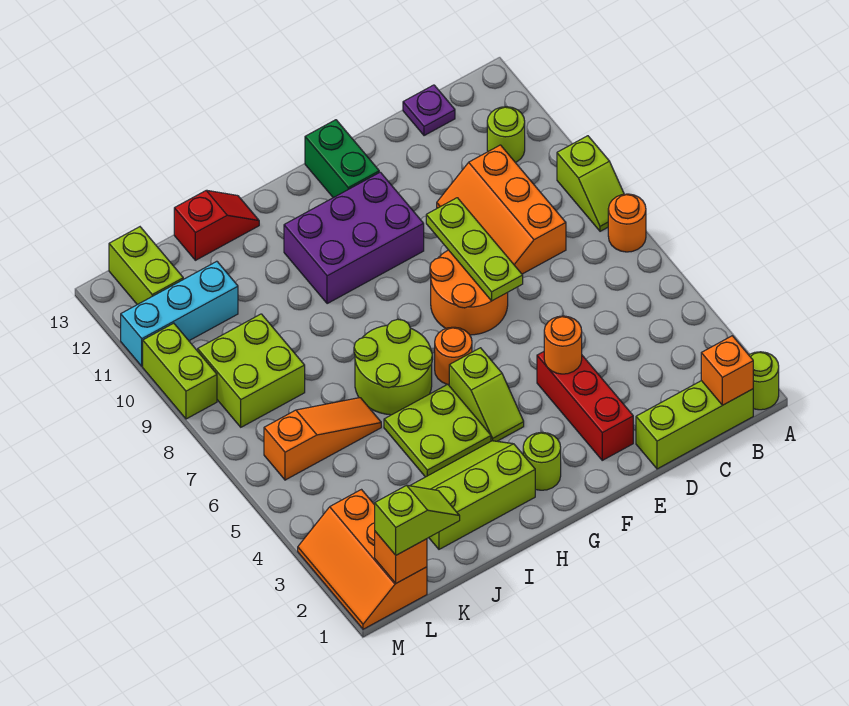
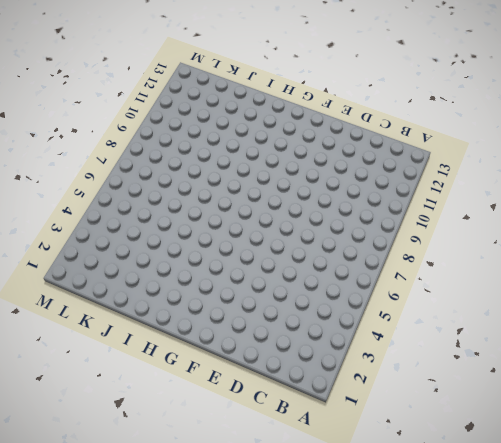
none -> lime 1x1 round brick [749,352,779,410]
none -> orange 1x1 round brick [608,194,646,252]
none -> lime 1x2 slope [557,136,624,231]

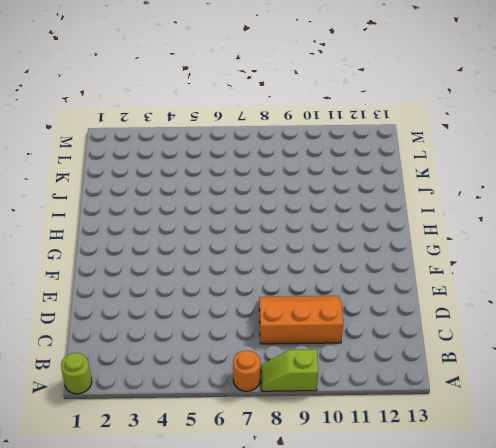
none -> lime 1x3 brick [636,381,753,469]
none -> lime 1x1 round brick [487,107,525,162]
none -> purple 1x1 plate [403,85,455,136]

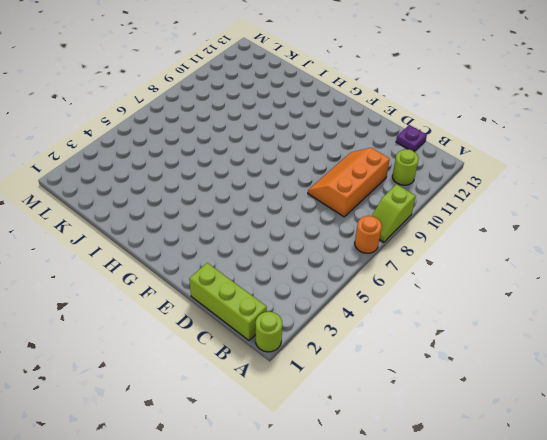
none -> red 1x3 brick [537,352,633,460]
none -> orange 2x2 round brick [430,250,508,335]
none -> purple 2x3 brick [284,172,424,304]

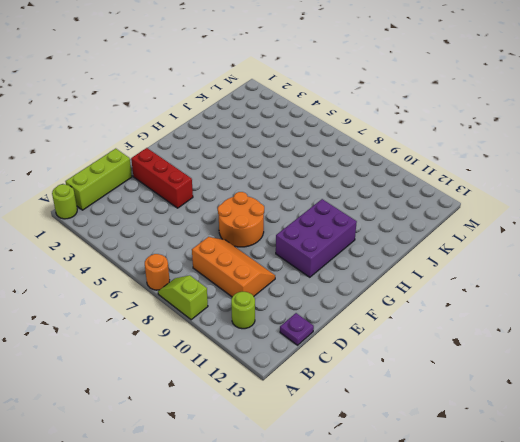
none -> green 1x2 brick [305,120,379,198]
none -> lime 1x1 round brick [523,432,561,490]
none -> lime 1x2 slope [449,348,524,441]

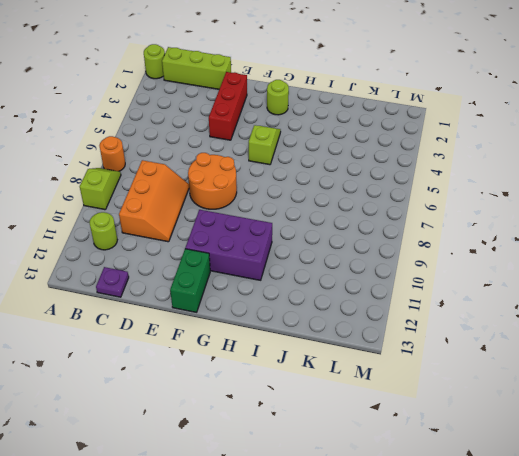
none -> orange 1x1 round brick [435,327,472,385]
none -> lime 2x3 slope [410,441,535,549]
none -> lime 2x2 plate [384,384,491,477]

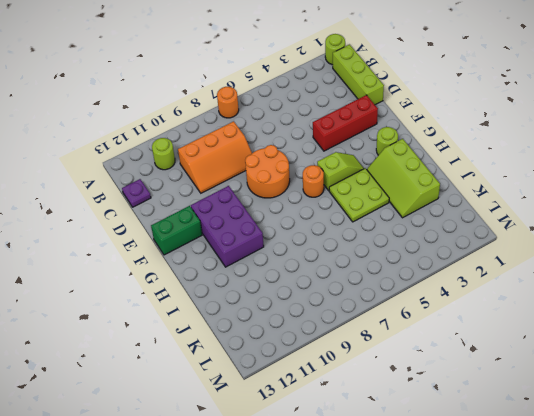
none -> lime 1x2 slope [557,136,624,231]
none -> lime 2x2 round brick [354,319,433,415]
none -> red 1x2 slope [174,190,259,260]

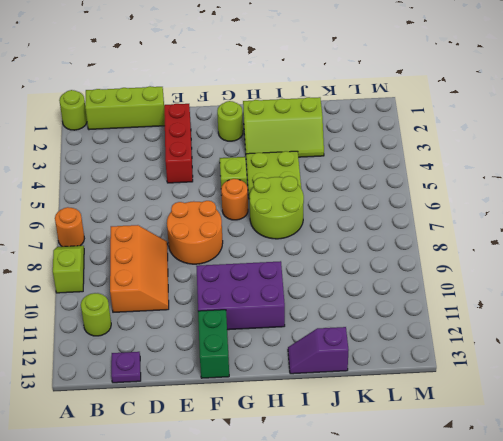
purple 1x2 slope [288,327,349,374] -> red 1x2 slope [174,190,259,260]
none -> orange 1x3 slope [264,398,381,480]
none -> lime 2x2 brick [198,314,305,427]
none -> cyan 1x3 brick [121,261,238,366]

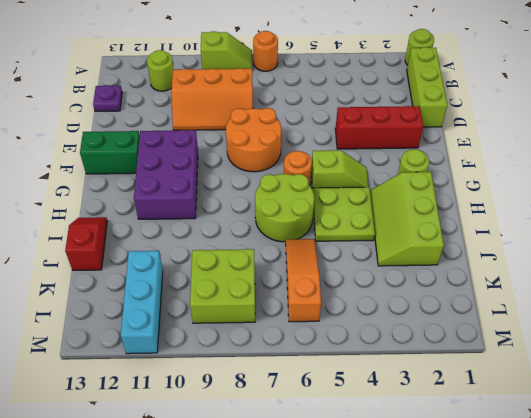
none -> orange 2x3 slope [298,490,427,629]
none -> lime 1x2 brick [109,227,183,305]
none -> lime 1x2 brick [143,323,217,419]

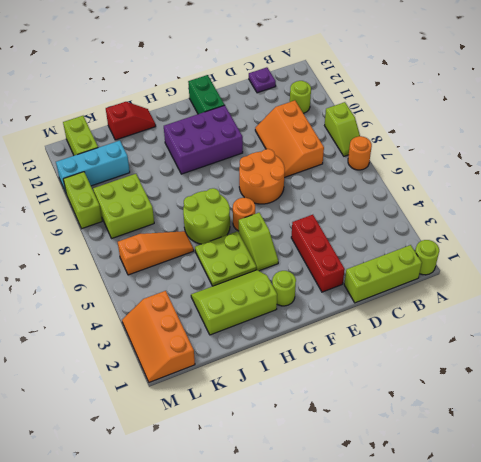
none -> orange 1x1 brick [701,336,753,405]
none -> orange 1x1 round brick [544,316,582,374]
none -> lime 1x3 plate [426,198,523,301]

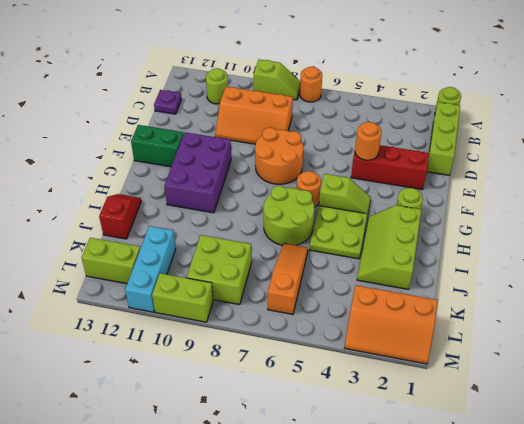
none -> orange 1x1 brick [701,336,753,405]
none -> lime 1x3 plate [426,198,523,301]
none -> orange 1x1 brick [375,532,427,583]

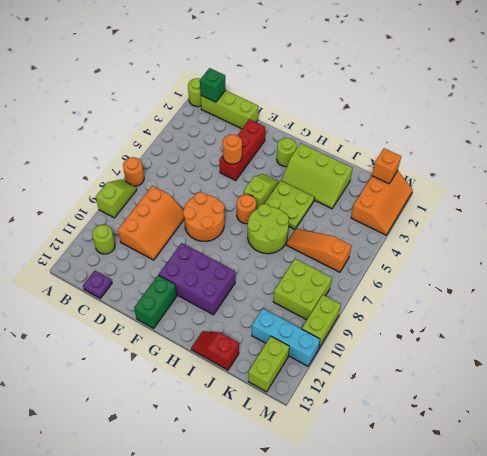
green 1x1 brick [200,68,226,102] -> orange 1x1 brick [701,336,753,405]
none -> lime 1x3 plate [426,198,523,301]
none -> lime 1x2 slope [375,485,460,555]

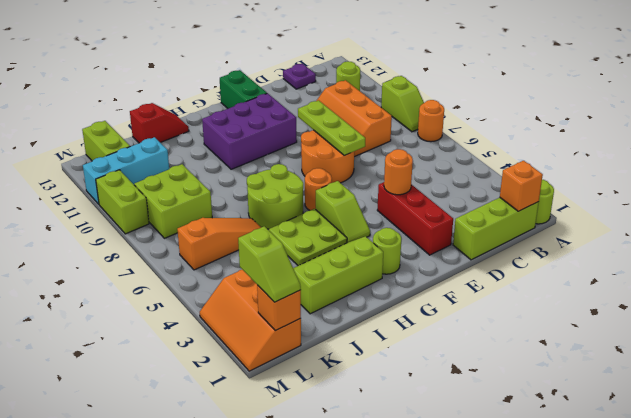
lime 1x2 slope [238,226,301,302] -> lime 1x2 slope turned to [375,485,460,555]

